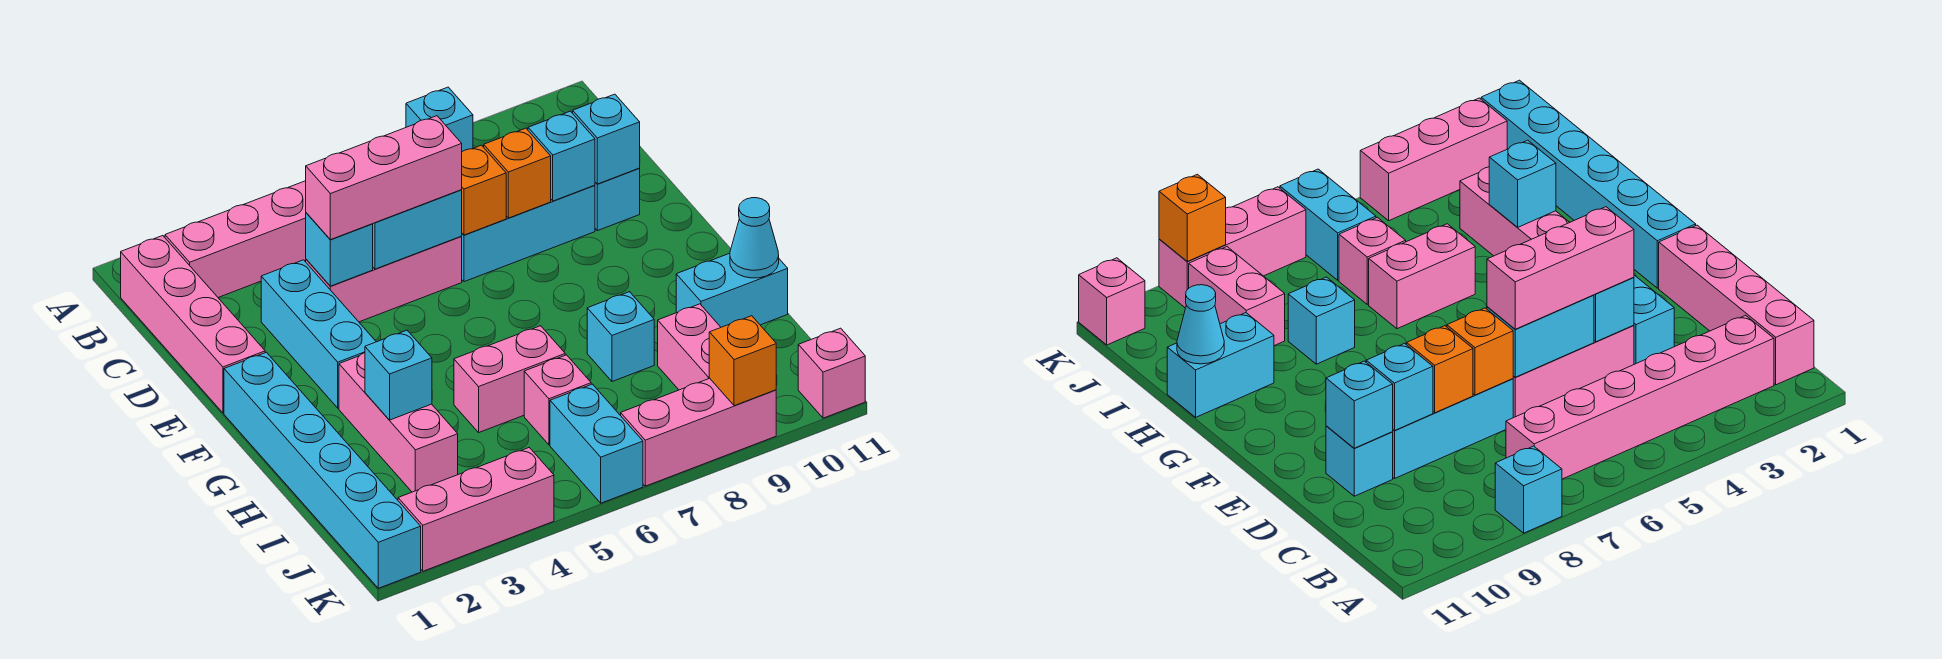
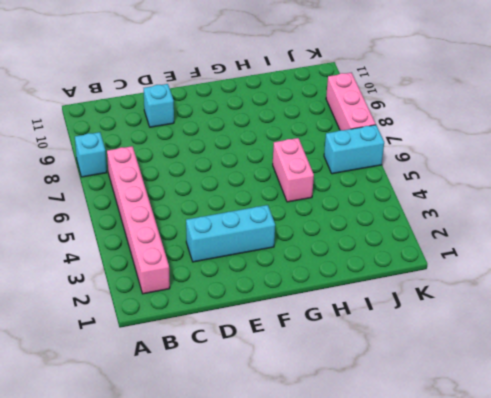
none -> pink 1x4 brick [121,236,265,413]
none -> pink 1x3 brick [306,237,462,322]
none -> cyan 1x3 brick [461,185,595,282]

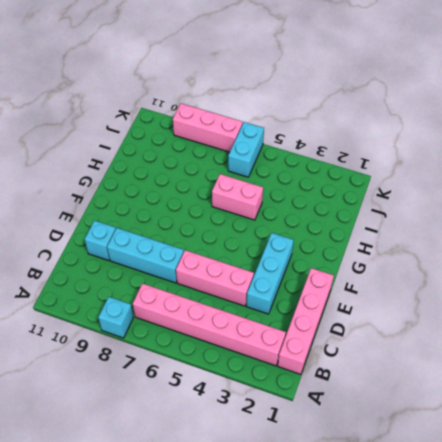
none -> cyan 1x6 brick [224,352,421,588]
none -> pink 1x3 brick [339,353,458,492]
none -> cyan 1x1 brick [587,292,654,382]

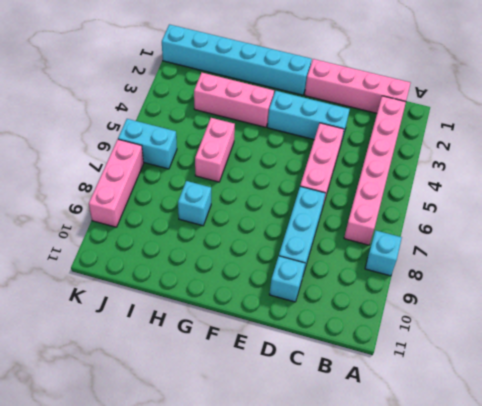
none -> cyan 1x2 brick [676,253,788,327]
none -> pink 1x1 brick [524,355,591,445]
none -> pink 1x2 brick [658,304,721,390]

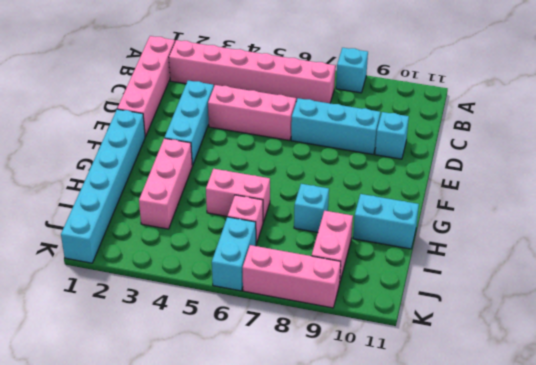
none -> pink 1x3 brick [398,447,554,571]
none -> pink 1x1 brick [798,328,865,418]
none -> cyan 1x1 brick [306,213,373,286]

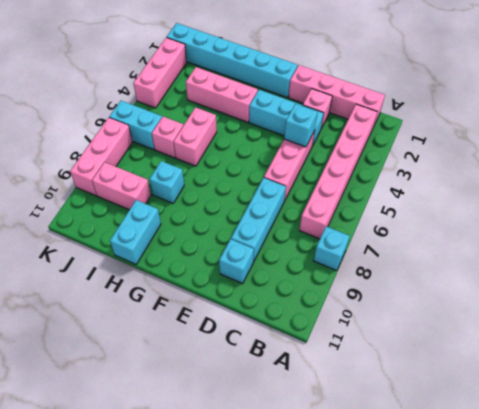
pink 1x1 brick [303,89,332,128] -> pink 1x1 brick moved to [798,328,865,418]
none -> cyan 1x2 brick [373,190,462,269]
none -> orange 1x1 brick [462,145,506,235]
none -> orange 1x1 brick [484,128,551,218]

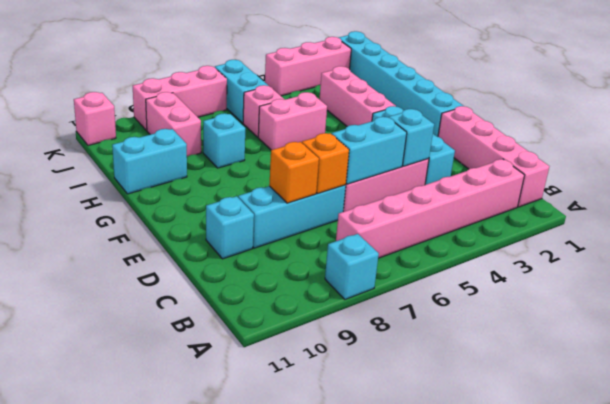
none -> cyan 1x1 brick [528,111,595,201]
none -> cyan 1x1 brick [573,94,640,184]
none -> cyan 1x1 brick [365,330,432,420]

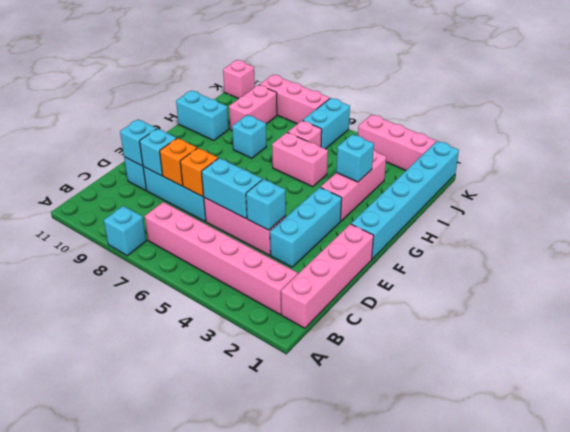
none -> cyan 1x1 cone [730,198,779,278]
none -> orange 1x1 brick [709,316,776,406]
none -> pink 1x3 brick [306,116,462,240]

